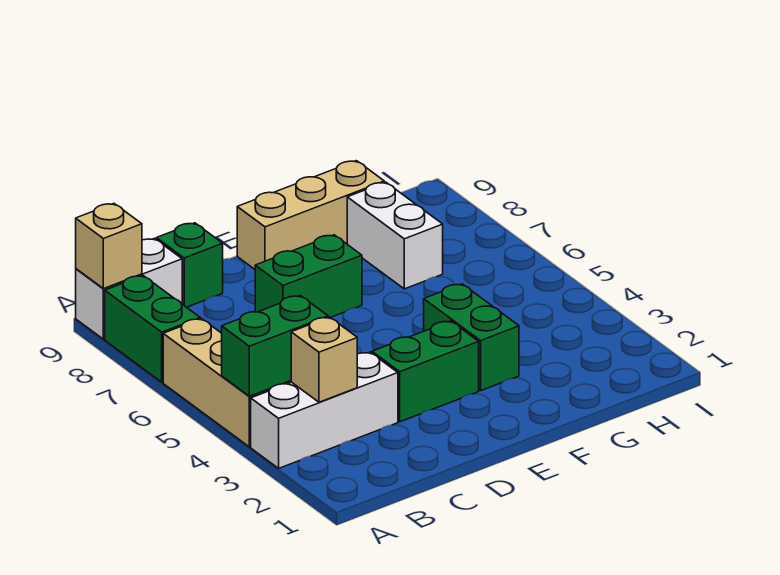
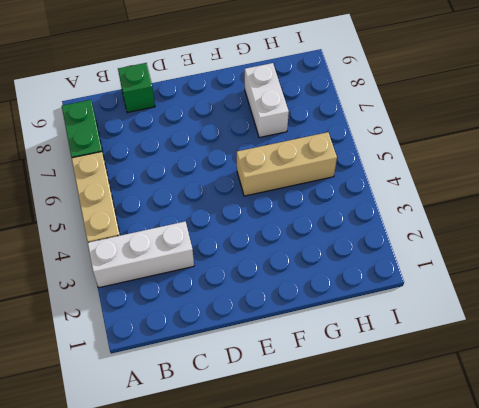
tan 1x3 brick [237,132,337,196] -> tan 1x3 brick moved to [237,161,384,269]
none -> white 1x2 brick [76,238,182,339]
none -> green 1x2 brick [372,321,479,422]
none -> green 1x2 brick [255,235,362,317]

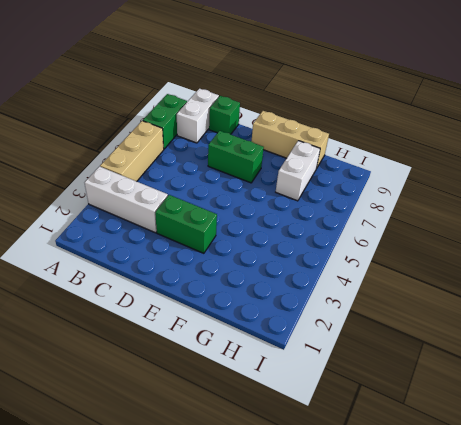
white 1x2 brick [177,88,219,143] -> white 1x2 brick turned to [76,238,182,339]
none -> green 1x2 brick [424,284,519,390]
none -> green 1x2 brick [222,296,328,396]
none -> tan 1x1 brick [76,204,142,289]

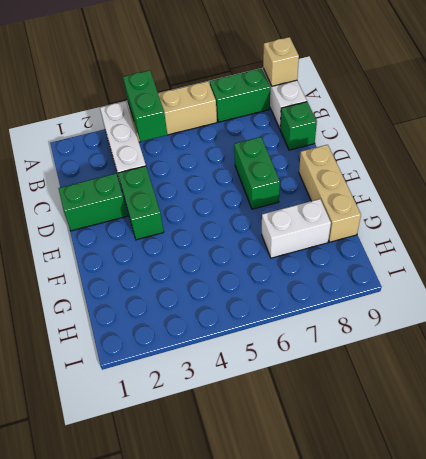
green 1x2 brick [59,174,128,231] -> green 1x2 brick moved to [424,284,519,390]
none -> tan 1x1 brick [291,317,357,402]

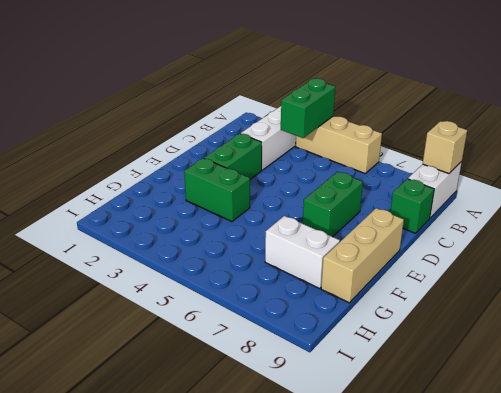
none -> green 1x2 brick [105,276,200,382]
none -> tan 1x1 brick [291,317,357,402]

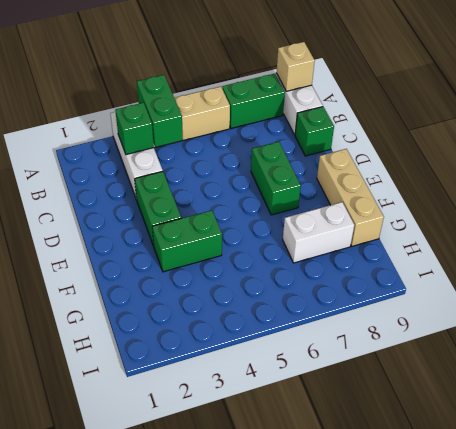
green 1x1 brick [115,103,154,155] -> tan 1x1 brick [291,317,357,402]

